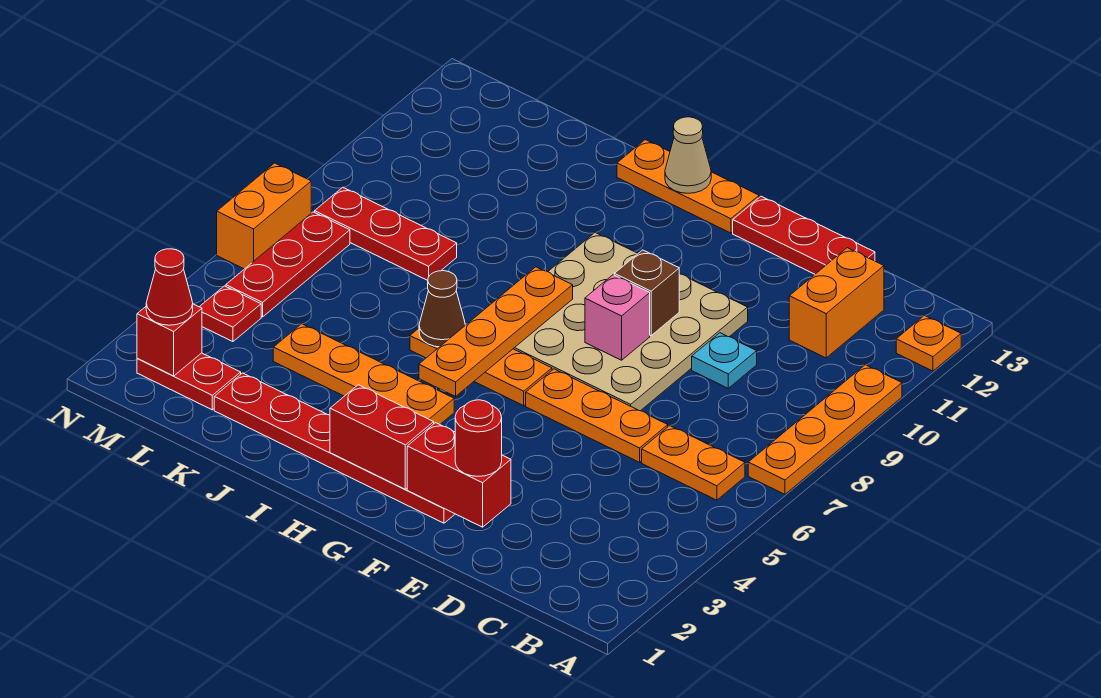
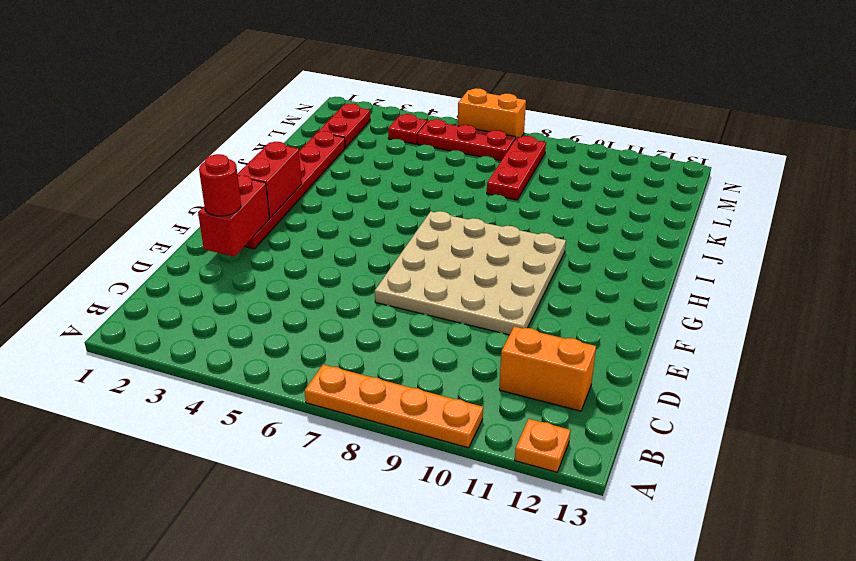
none -> orange 1x2 plate [642,426,745,500]
none -> orange 1x3 plate [526,369,668,462]
none -> cyan 1x1 plate [692,333,757,388]

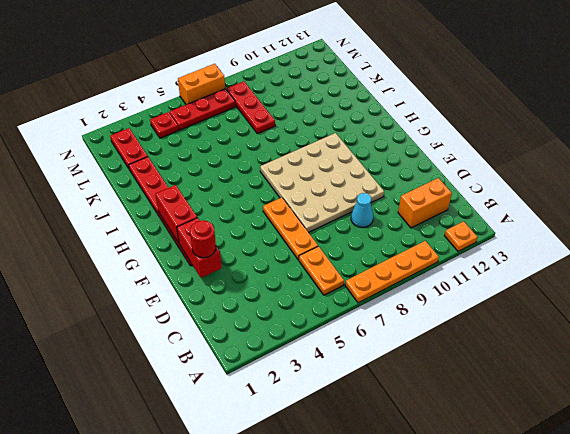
cyan 1x1 cone [351,193,373,227] -> cyan 1x1 plate [692,333,757,388]
none -> red 1x3 plate [733,196,875,274]
none -> orange 1x3 plate [410,328,552,406]
none -> orange 1x3 plate [617,140,759,233]

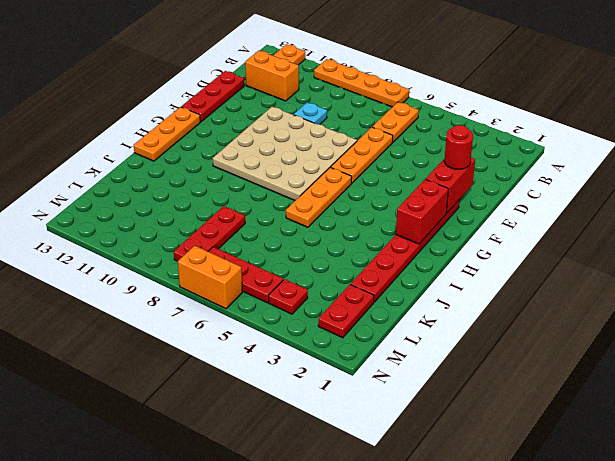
none -> orange 1x4 plate [273,324,454,424]
none -> pink 1x1 brick [585,275,650,360]
none -> brown 1x1 brick [614,250,679,336]

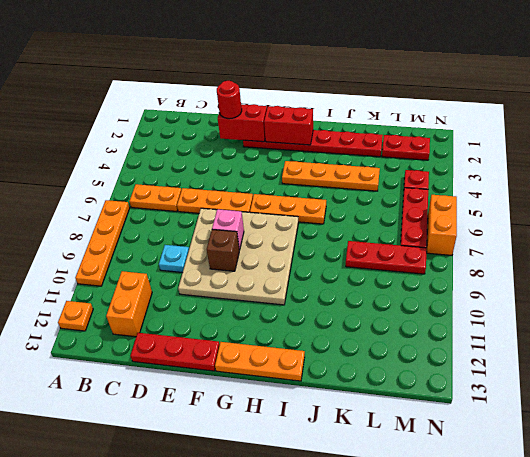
none -> orange 1x4 plate [419,267,573,396]
none -> tan 1x1 cone [665,117,711,193]
none -> brown 1x1 cone [419,271,465,347]

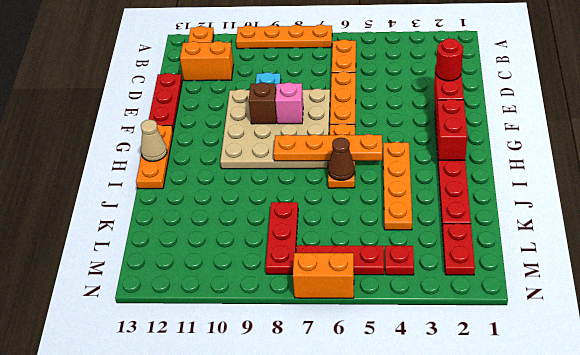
none -> red 1x1 brick [137,304,202,376]
none -> red 1x1 cone [146,249,193,325]

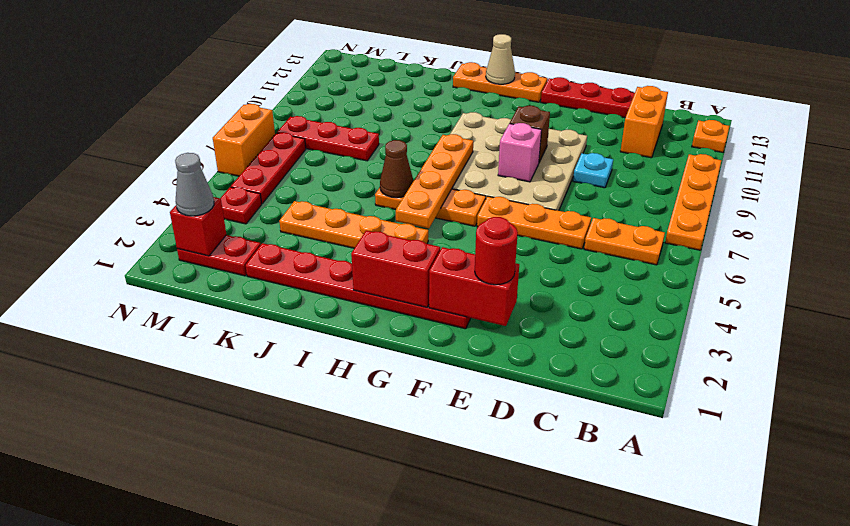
grey 1x1 cone [175,153,214,216] -> red 1x1 cone [146,249,193,325]

